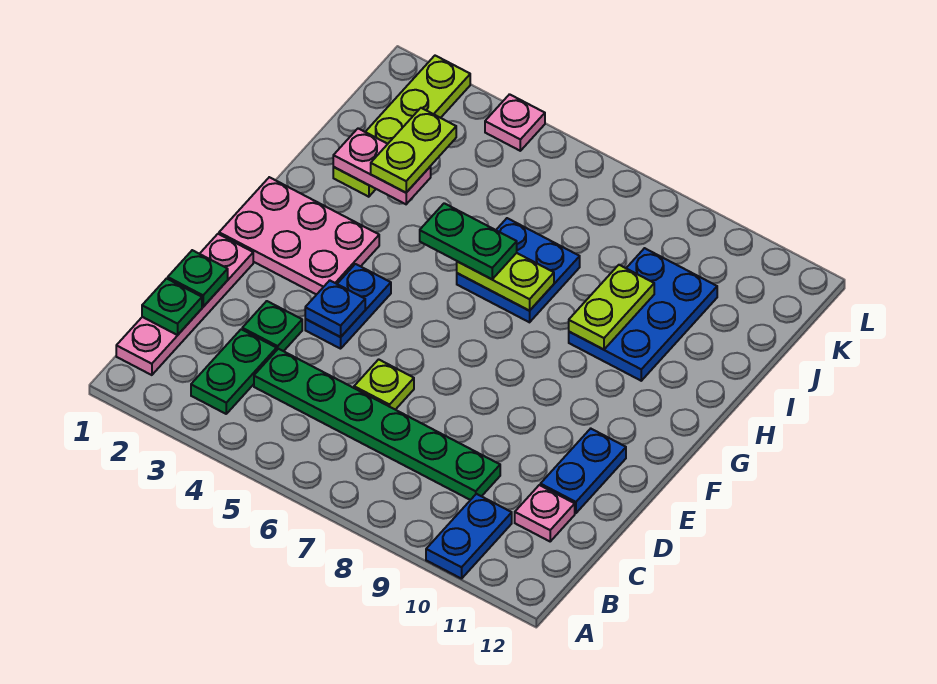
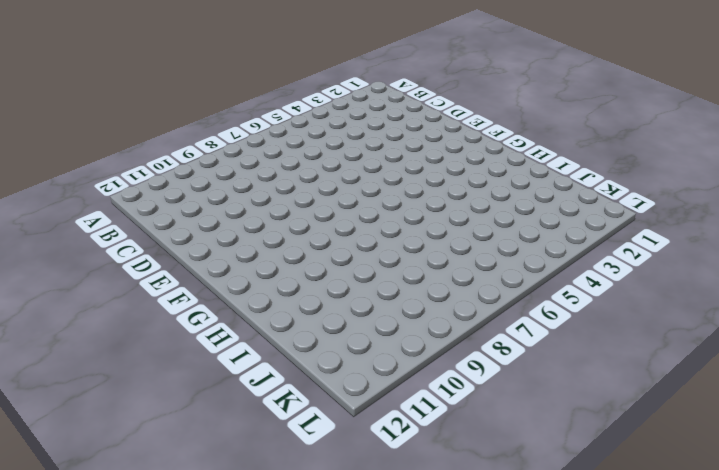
none -> blue 1x2 plate [426,494,512,579]
none -> pink 1x4 plate [116,234,253,375]
none -> green 1x2 plate [191,329,277,414]

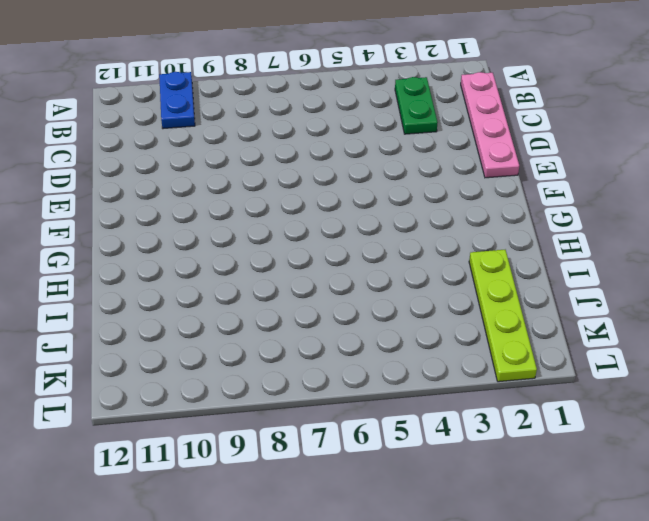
none -> green 1x6 plate [254,349,500,500]
none -> pink 1x1 plate [515,485,575,541]
none -> green 1x1 plate [242,301,302,351]

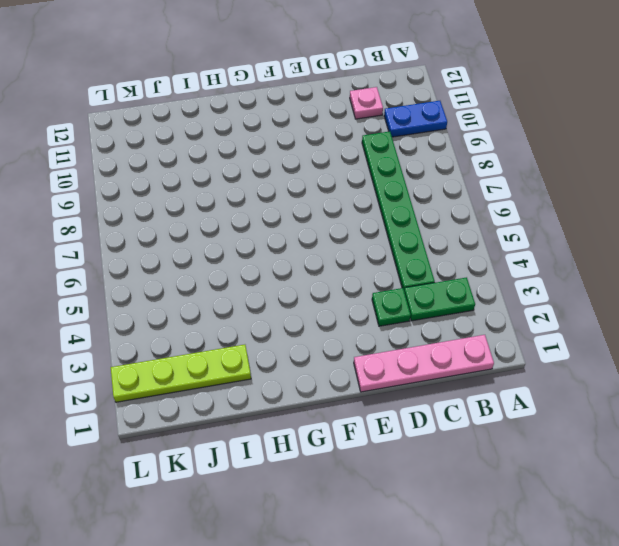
none -> lime 1x1 plate [354,359,414,410]
none -> blue 1x2 plate [540,429,626,513]
none -> blue 1x2 plate [305,264,391,349]

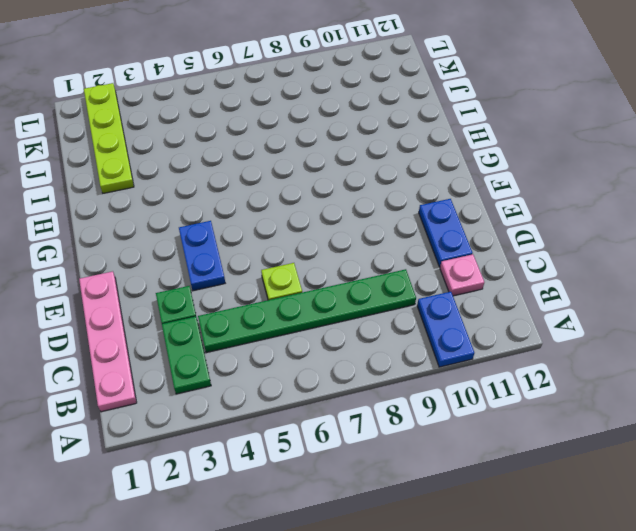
none -> pink 2x3 plate [219,177,379,295]
none -> blue 2x2 plate [457,218,580,322]
none -> blue 2x3 plate [569,248,717,381]

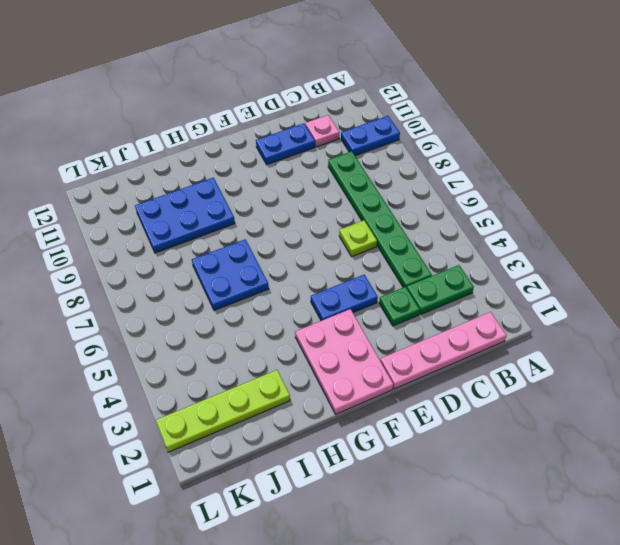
none -> pink 1x1 plate [485,94,545,151]
none -> green 1x1 plate [142,279,202,335]
none -> green 1x1 plate [168,250,228,307]

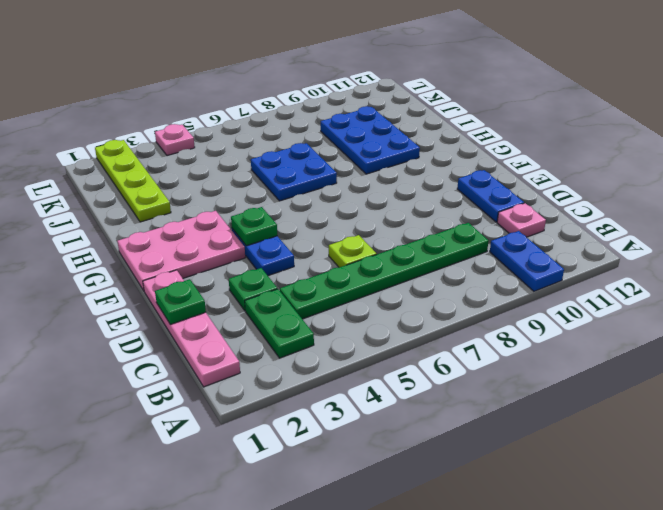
green 1x1 plate [231,207,277,246] -> green 1x1 plate moved to [142,279,202,335]
none -> blue 1x1 plate [305,280,365,337]
none -> lime 1x2 plate [457,253,554,311]
none -> lime 1x2 plate [569,265,654,350]

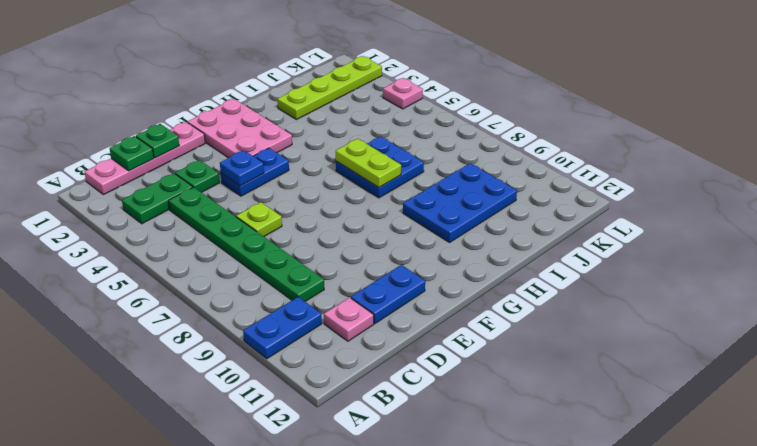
none -> lime 1x2 plate [569,265,654,350]
none -> pink 1x2 plate [333,129,431,204]
none -> green 1x2 plate [420,203,517,279]

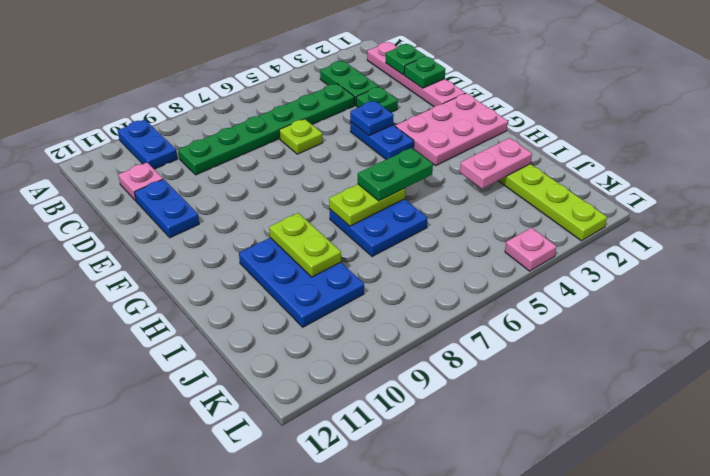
none -> lime 1x2 plate [371,108,456,193]

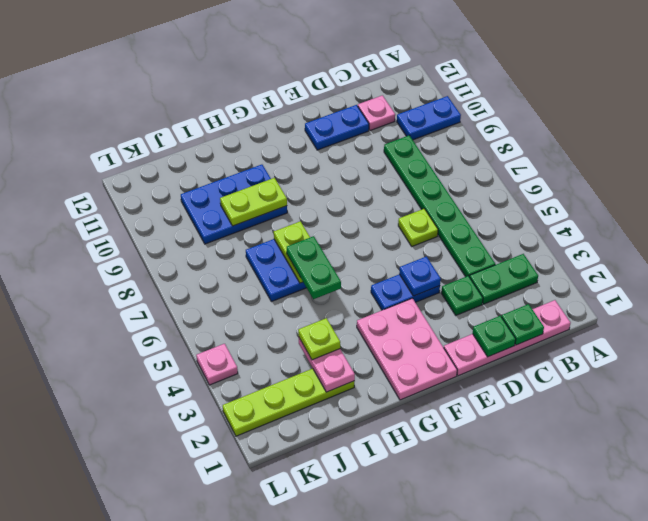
lime 1x1 plate [298,318,340,360] -> lime 1x2 plate [371,108,456,193]

